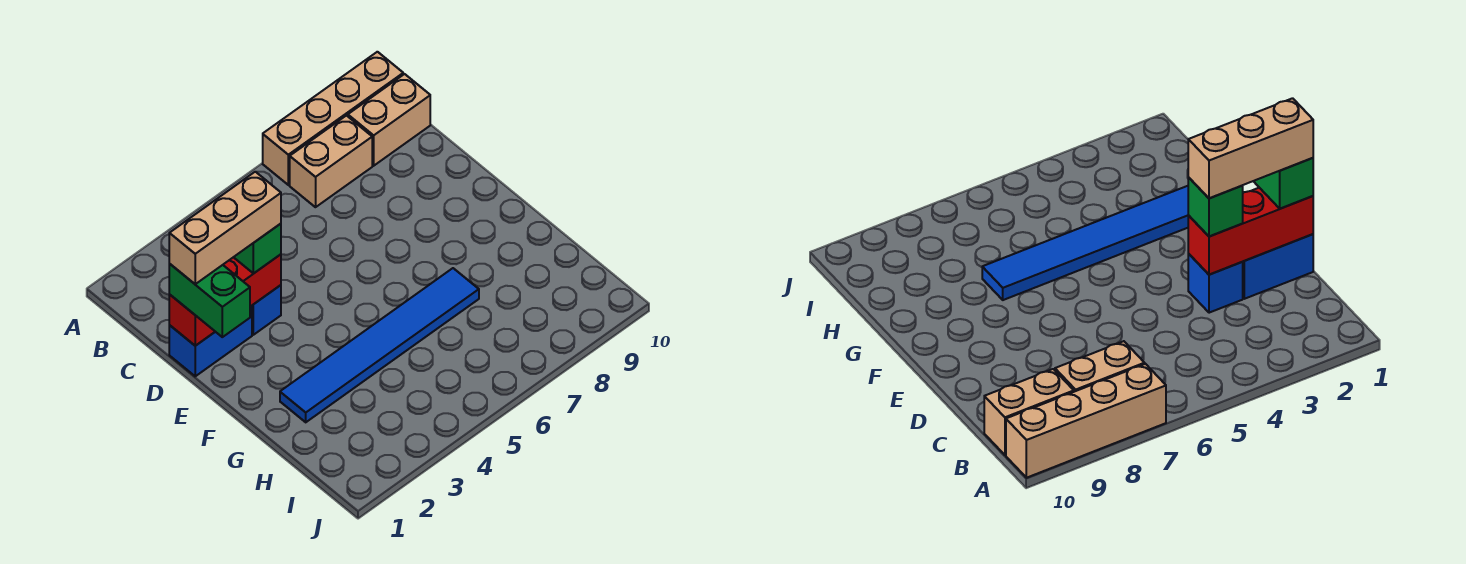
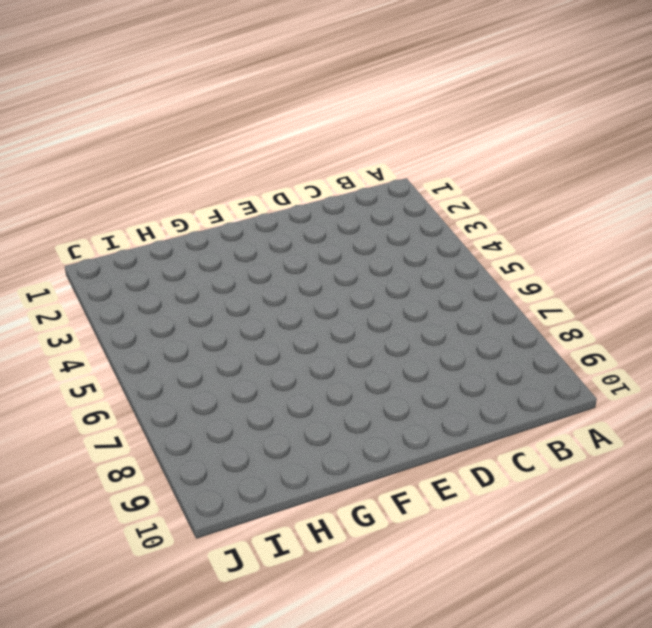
none -> tan 1x4 brick [263,52,403,185]
none -> tan 1x2 brick [290,116,372,207]

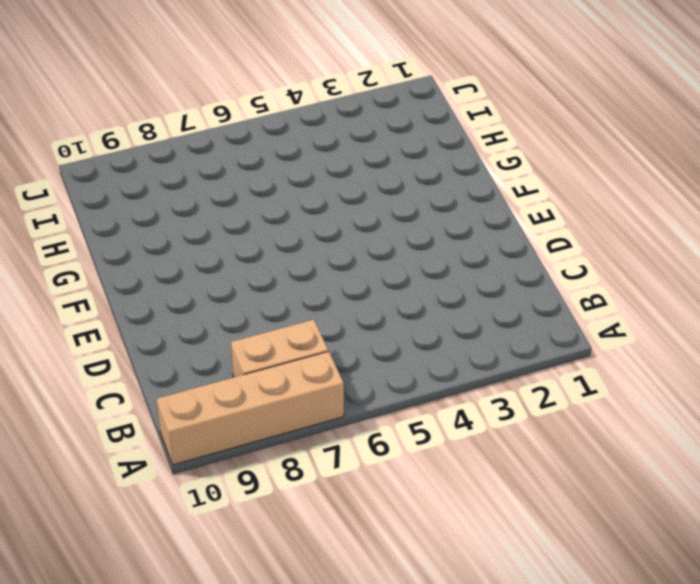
none -> tan 1x2 brick [348,74,430,166]
none -> blue 1x2 brick [169,306,252,376]

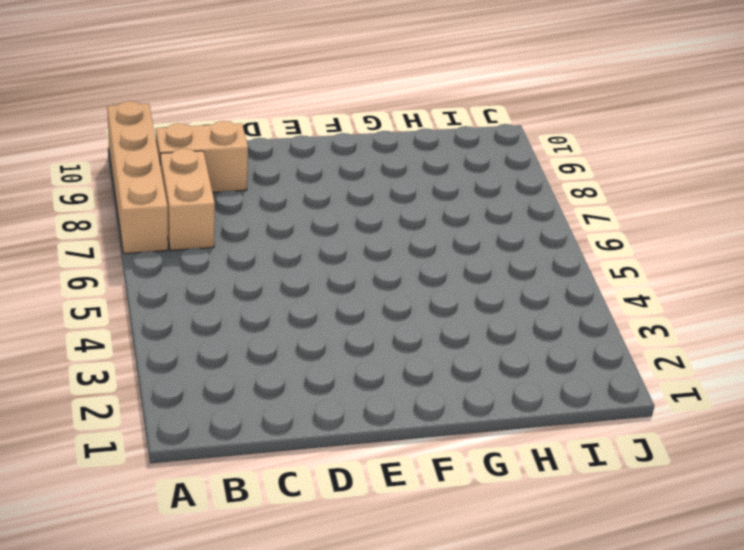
tan 1x2 brick [156,121,248,192] -> tan 1x2 brick turned to [348,74,430,166]
none -> blue 1x2 brick [169,306,252,376]
none -> blue 1x1 brick [252,285,281,335]

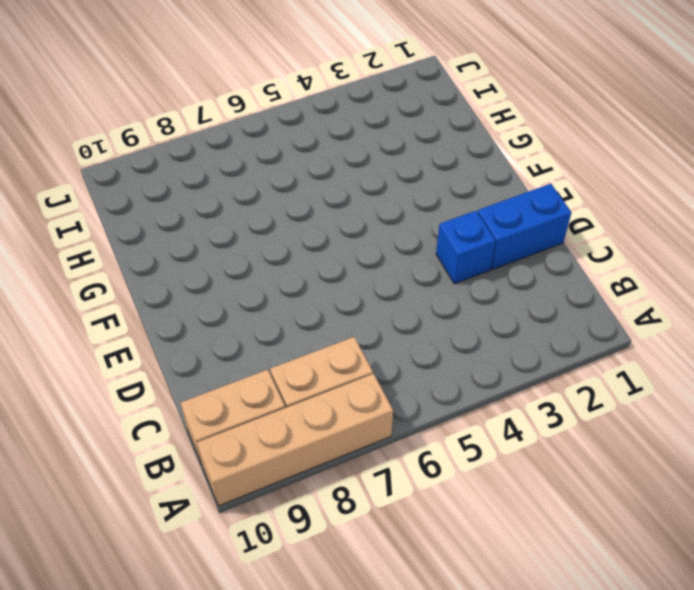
none -> blue 1x6 tile [280,268,479,422]
none -> red 1x3 brick [169,254,281,346]

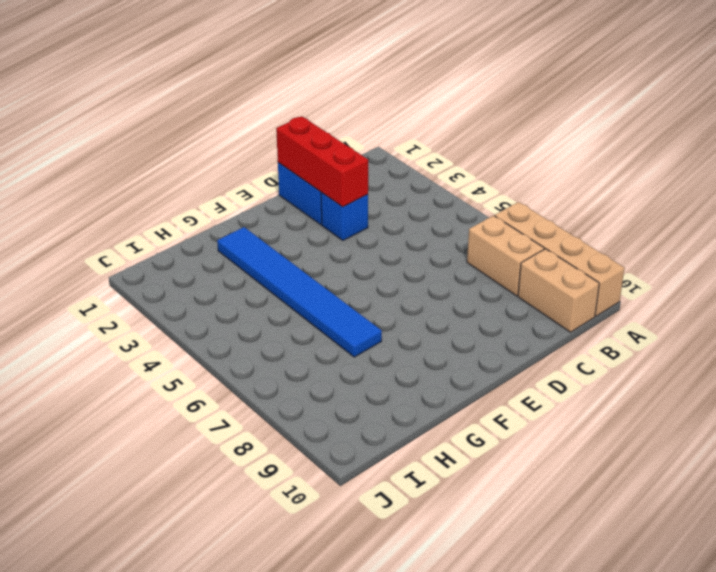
none -> green 1x2 brick [169,264,250,337]
none -> green 1x1 brick [234,224,281,273]

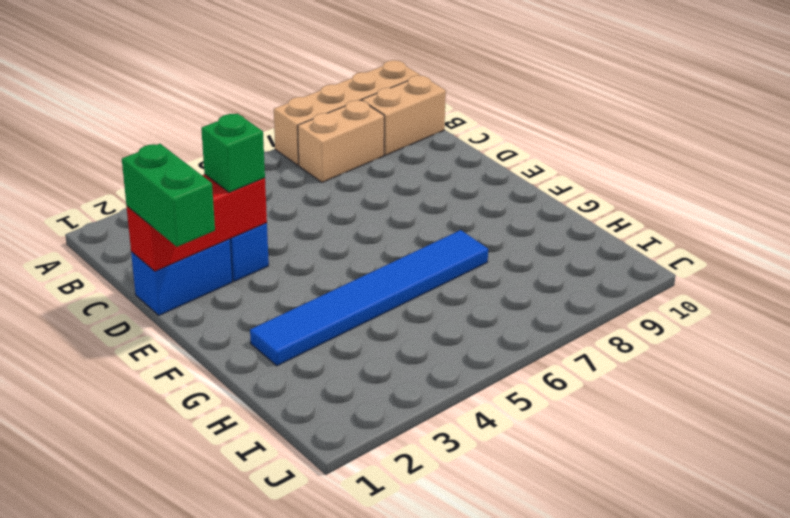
none -> tan 1x3 brick [169,172,281,284]

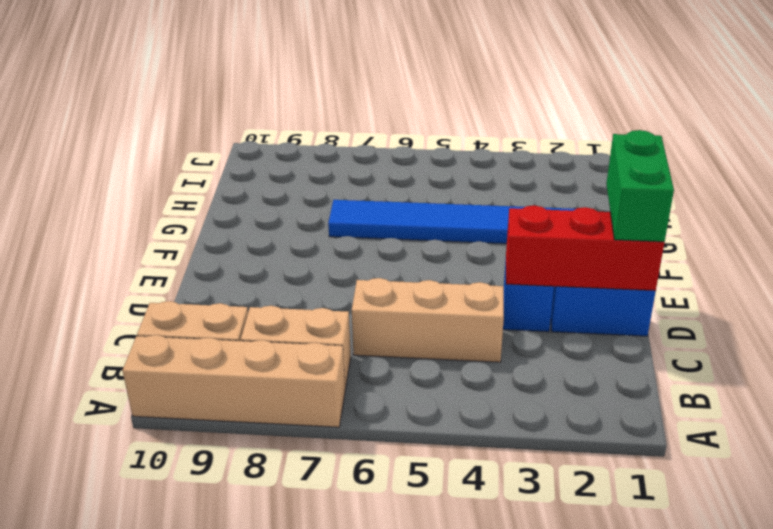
tan 1x3 brick [352,278,504,362] -> tan 1x3 brick moved to [169,172,281,284]
none -> green 1x1 brick [234,224,281,273]

